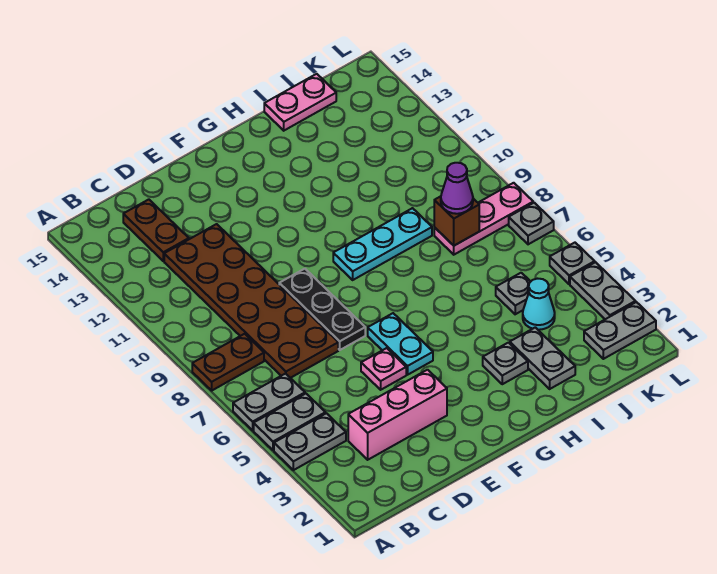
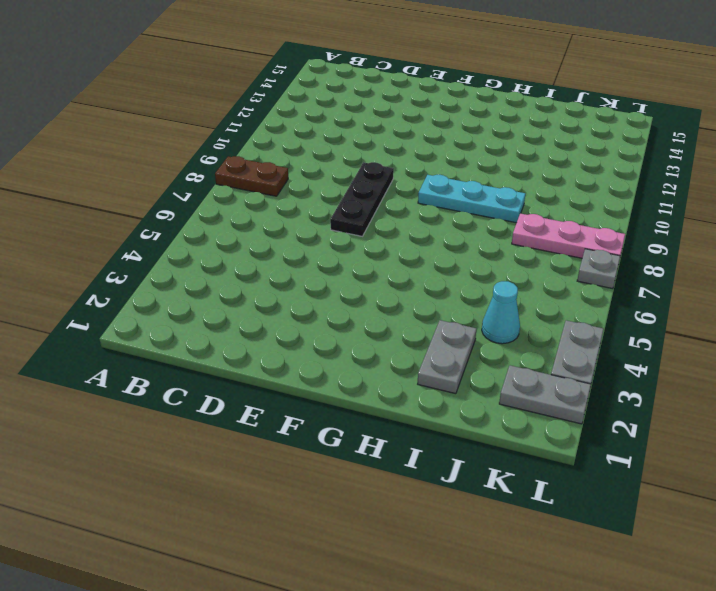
none -> grey 1x2 plate [274,413,346,470]
none -> grey 1x2 plate [254,394,326,450]
none -> grey 1x2 plate [233,374,305,430]

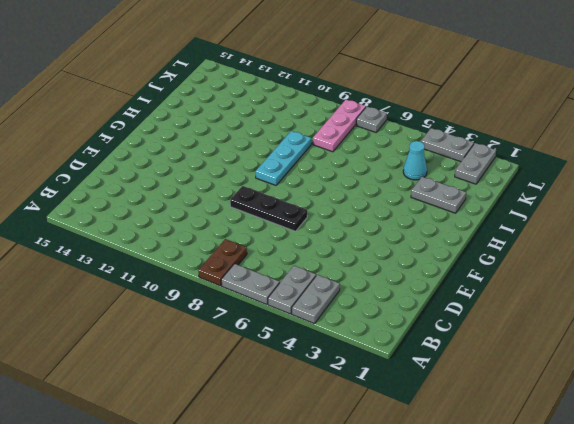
grey 1x2 plate [221,264,280,305] -> grey 1x2 plate turned to [233,374,305,430]
none -> pink 1x3 brick [348,370,447,460]
none -> brown 2x6 plate [164,224,338,378]
none -> brown 1x2 plate [123,199,189,261]

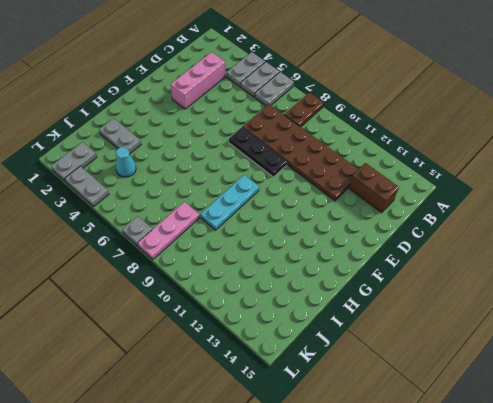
brown 1x2 brick [349,163,399,213] -> brown 1x2 plate [123,199,189,261]
none -> pink 1x1 plate [361,348,406,390]
none -> cyan 1x2 plate [368,313,433,375]
none -> grey 1x1 plate [483,343,528,384]

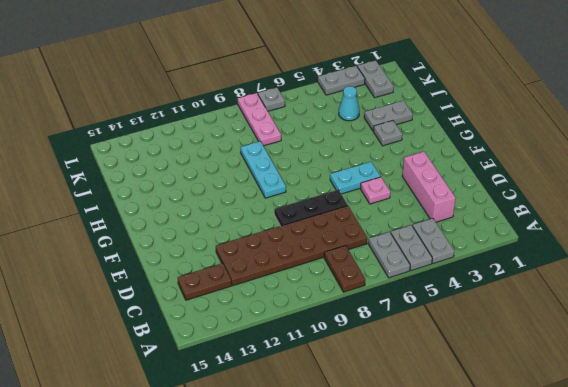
none -> pink 1x2 plate [264,74,336,131]
none -> grey 1x1 plate [496,273,531,314]
none -> grey 1x1 plate [550,243,595,284]

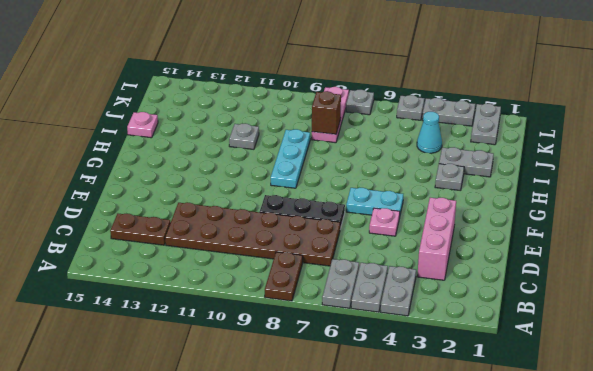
grey 1x1 plate [229,123,259,149] -> grey 1x1 plate moved to [496,273,531,314]
pink 1x1 plate [127,112,158,138] -> pink 1x2 plate [264,74,336,131]
none -> purple 1x1 cone [441,163,473,214]

